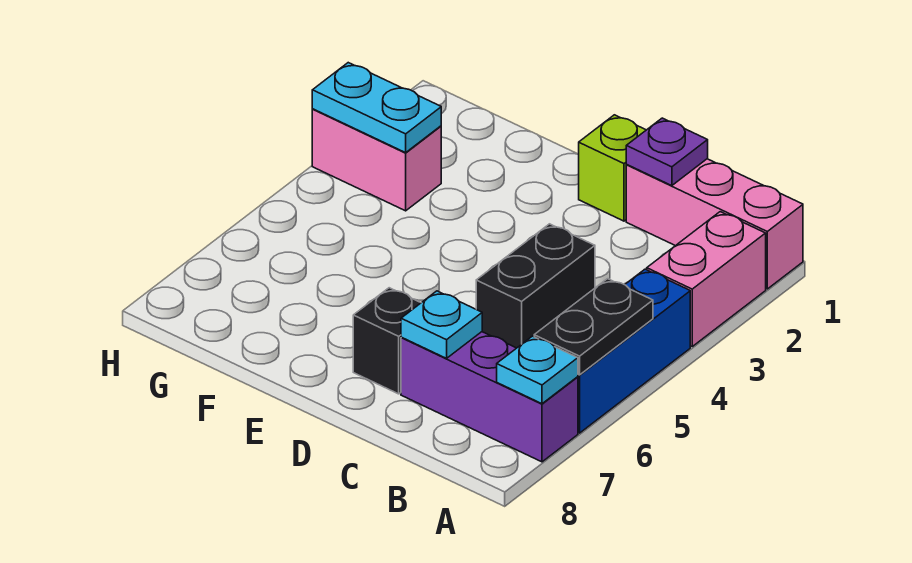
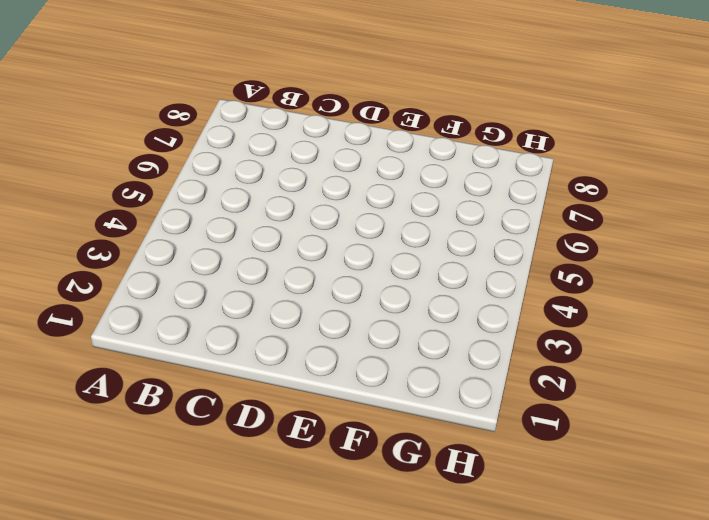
none -> pink 1x3 brick [626,159,803,289]
none -> pink 1x2 brick [647,212,766,346]
none -> blue 1x3 brick [578,269,690,433]

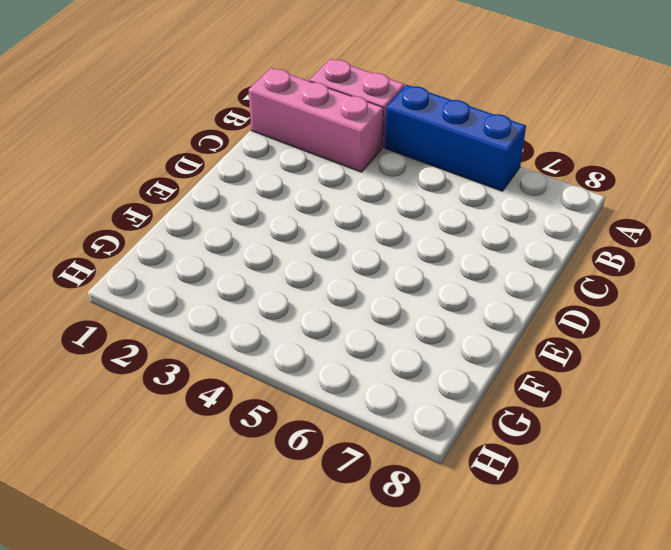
pink 1x3 brick [249,68,383,172] -> pink 1x3 brick turned to [626,159,803,289]
none -> purple 1x3 brick [401,332,578,462]
none -> black 1x2 brick [476,224,595,348]
none -> lime 1x1 brick [579,115,646,221]

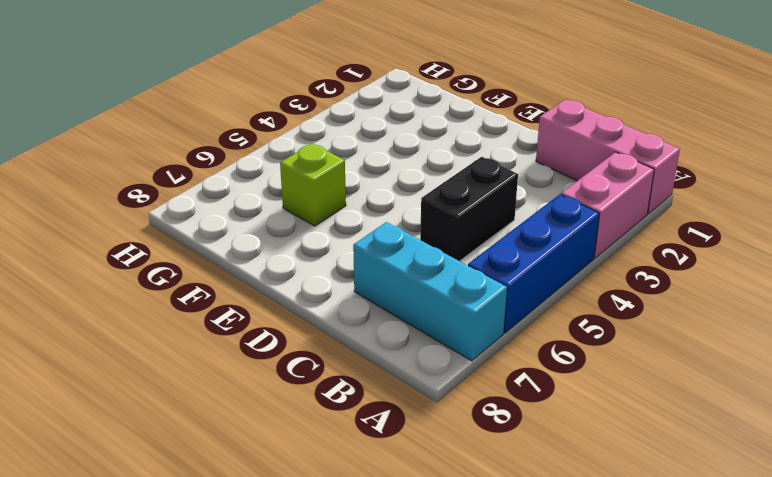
cyan 1x3 brick [353,222,507,361] -> purple 1x3 brick [401,332,578,462]
lime 1x1 brick [280,143,346,226] -> lime 1x1 brick moved to [579,115,646,221]
none -> black 1x1 brick [353,288,421,394]
none -> pink 1x2 brick [312,109,441,211]
none -> black 1x2 plate [534,279,653,375]

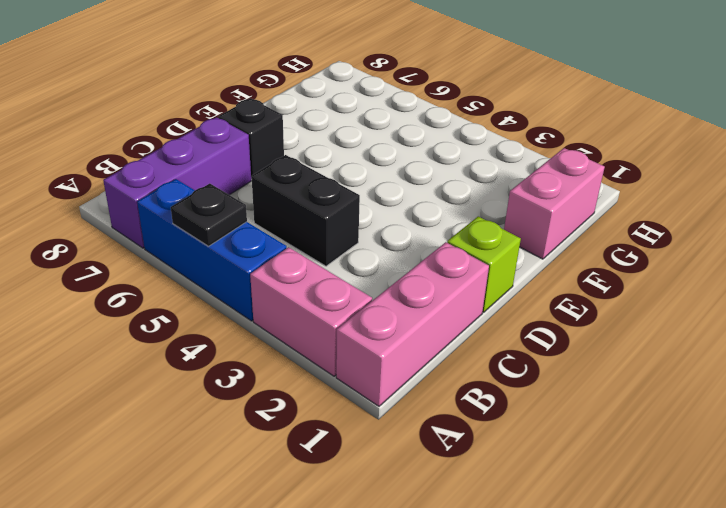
black 1x1 plate [171,184,247,246] -> black 1x2 plate [534,279,653,375]
pink 1x2 brick [504,148,605,259] -> pink 1x2 brick moved to [312,109,441,211]
none -> cyan 1x1 plate [497,336,578,404]
none -> purple 1x1 plate [626,118,708,186]
none -> cyan 1x1 plate [401,291,482,358]

